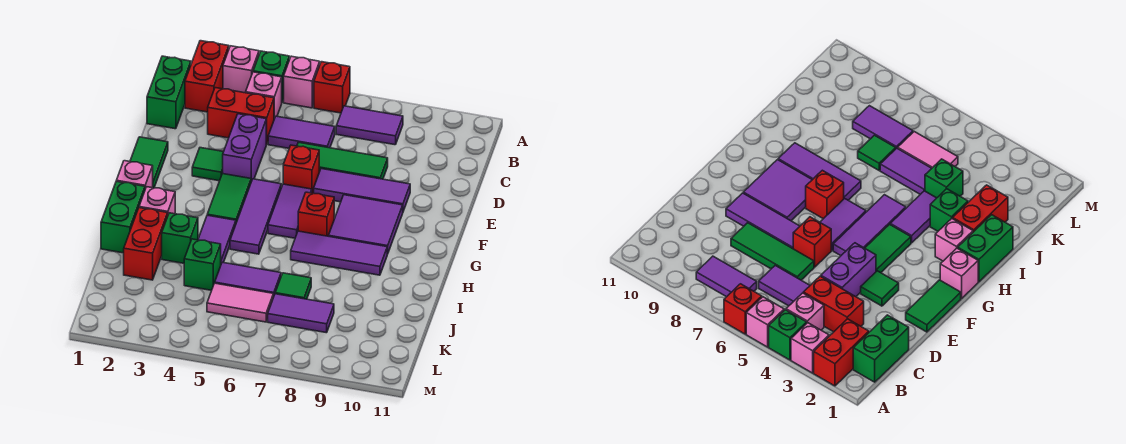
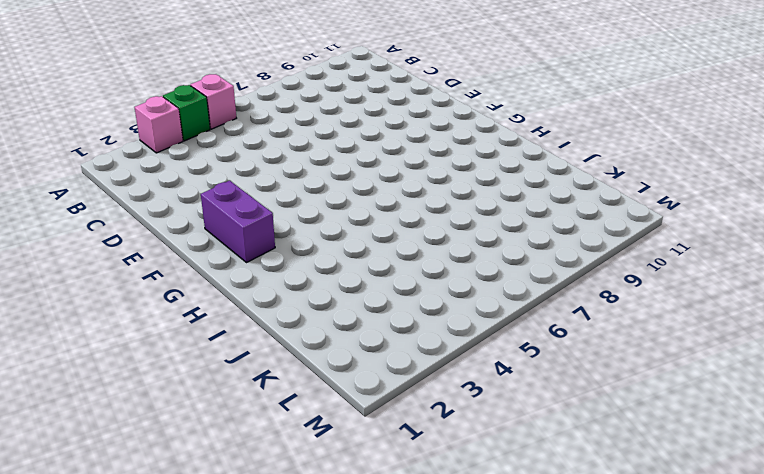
purple 1x2 brick [201,181,275,263] -> purple 1x2 brick moved to [223,114,266,181]
none -> red 1x2 brick [185,41,229,112]
none -> red 1x1 brick [314,62,350,113]
none -> green 1x2 brick [147,56,191,129]
none -> pink 1x1 brick [246,72,282,119]

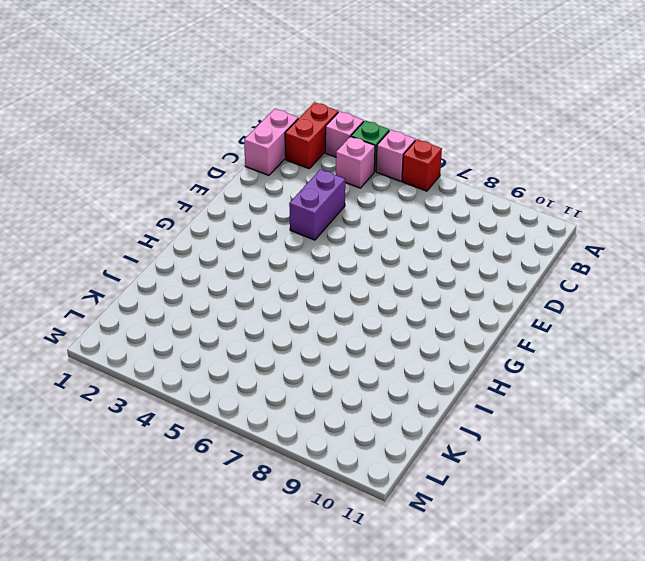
pink 1x2 brick [244,109,298,175] -> green 1x2 brick [147,56,191,129]
none -> purple 1x2 tile [336,106,403,145]
none -> red 1x2 brick [208,88,274,144]
none -> purple 1x2 tile [268,116,335,148]
none -> green 1x3 tile [297,142,388,179]

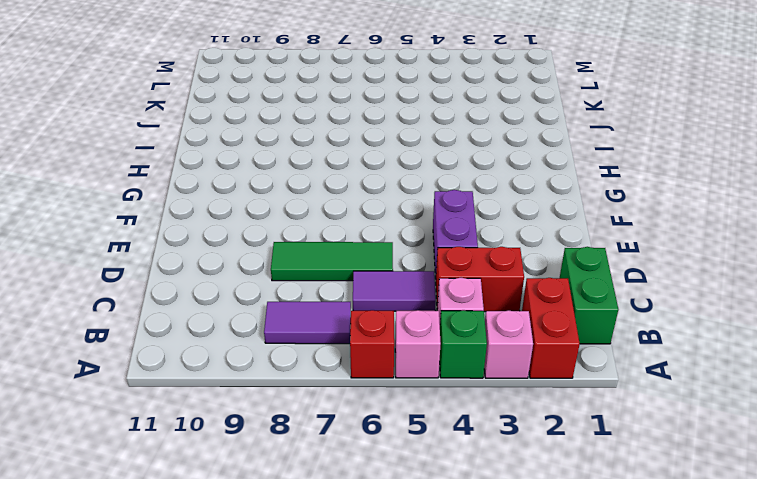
none -> green 1x2 tile [130,137,168,188]
none -> green 1x1 tile [192,148,223,181]
none -> red 1x1 brick [283,145,319,193]
none -> purple 1x3 tile [314,169,410,211]

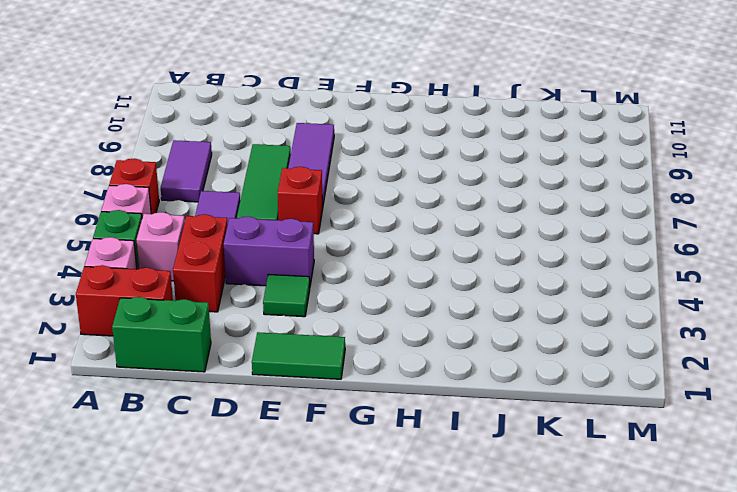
none -> green 1x2 tile [207,174,251,222]
none -> purple 1x3 tile [230,179,281,254]
none -> purple 1x2 tile [268,184,312,238]
none -> purple 2x2 tile [329,195,403,254]

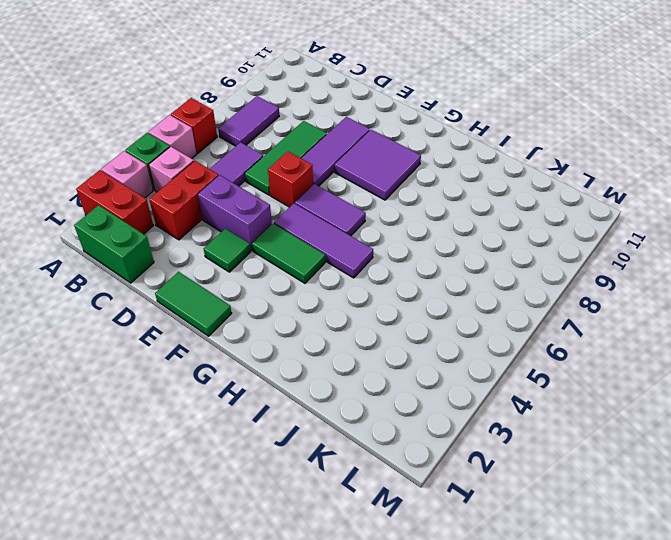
none -> pink 1x1 brick [116,161,153,189]
none -> red 1x1 brick [298,192,334,236]
none -> green 1x2 brick [101,181,145,253]
none -> pink 1x1 brick [139,187,175,214]

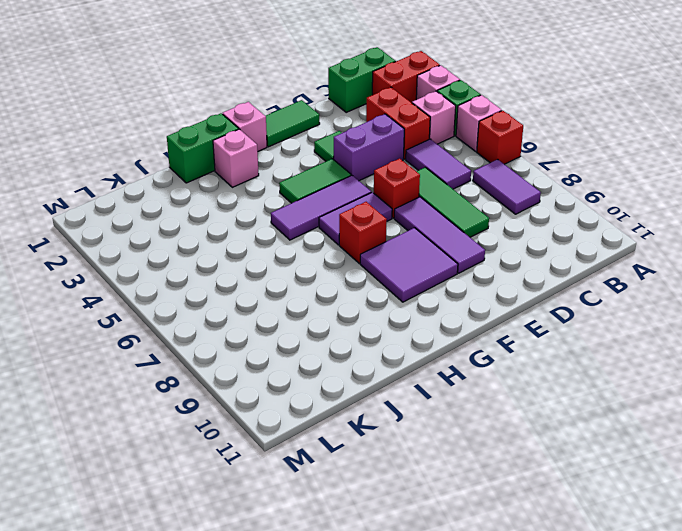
none -> purple 1x2 tile [198,215,236,264]
none -> purple 1x3 tile [291,231,387,275]
none -> red 1x2 brick [124,208,168,280]
none -> green 1x1 brick [162,213,198,263]

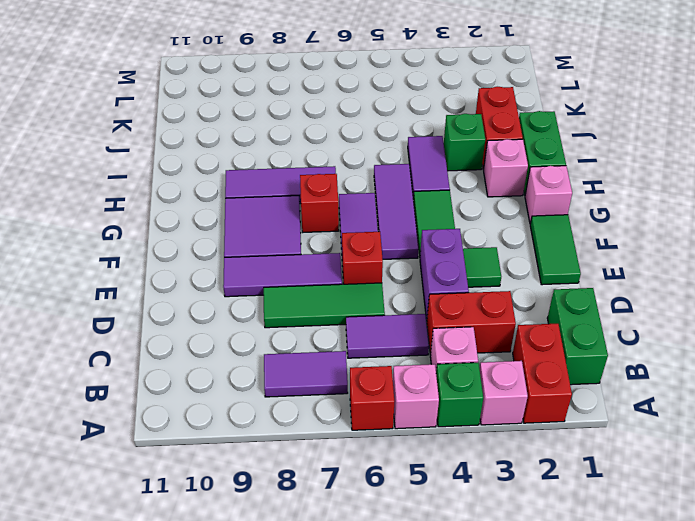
none -> green 1x1 brick [184,239,221,290]
none -> purple 1x2 tile [215,262,281,297]
none -> green 1x1 tile [275,273,311,299]
none -> pink 1x2 tile [207,283,273,322]

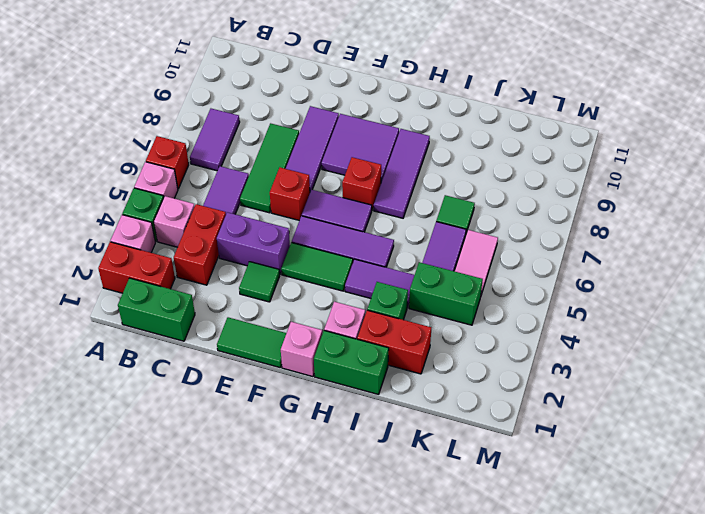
green 1x2 brick [409,262,483,325] -> green 1x1 brick [184,239,221,290]
none -> purple 1x2 tile [268,294,334,333]

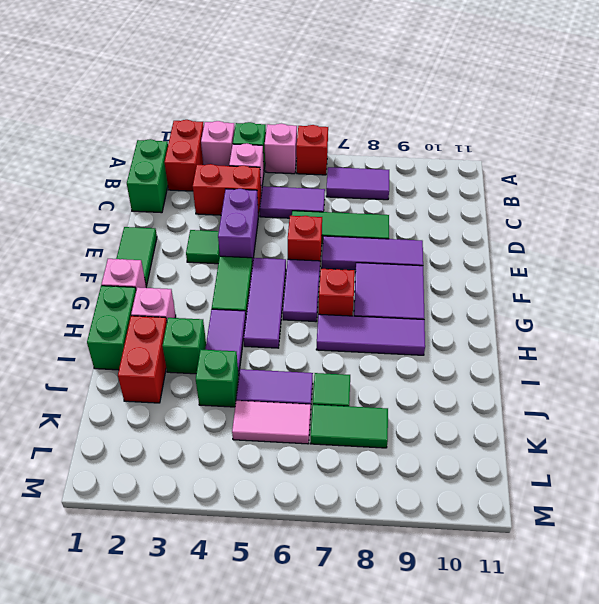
green 1x2 tile [310,405,388,448] -> purple 1x2 tile [268,294,334,333]

